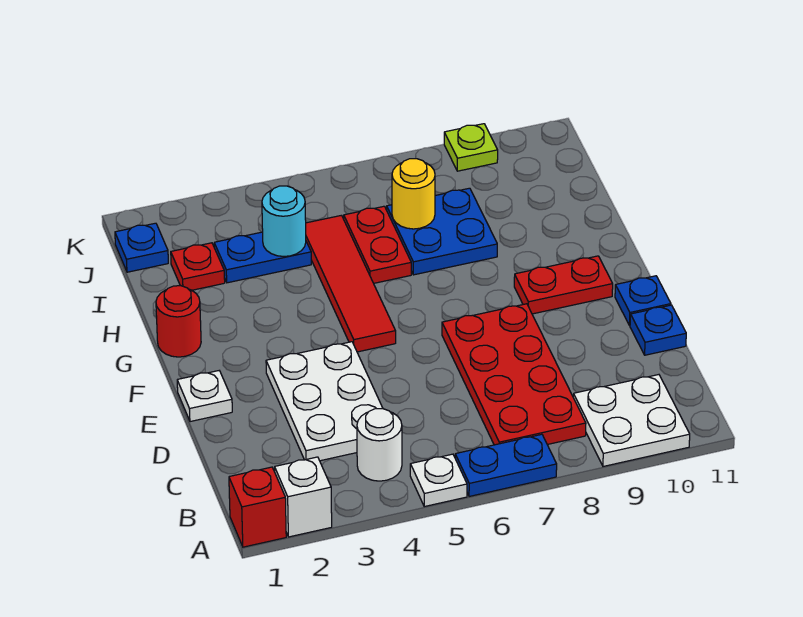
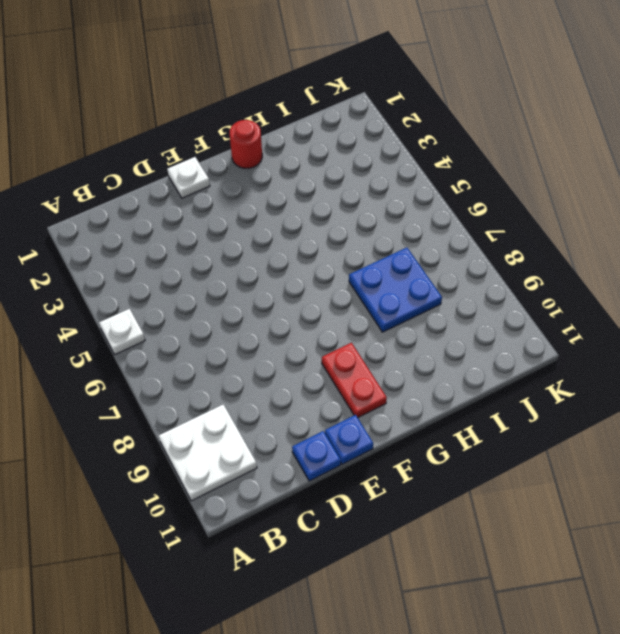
none -> red 1x1 brick [229,467,286,547]
none -> white 1x1 brick [275,457,332,537]
none -> blue 1x2 plate [455,434,557,497]

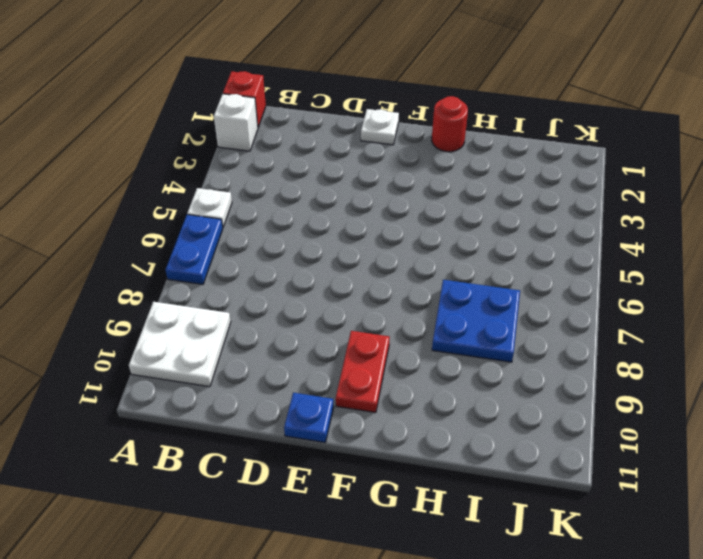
none -> white 1x1 round brick [357,409,402,481]
none -> red 2x4 plate [442,304,586,445]
none -> white 2x3 plate [266,342,383,461]

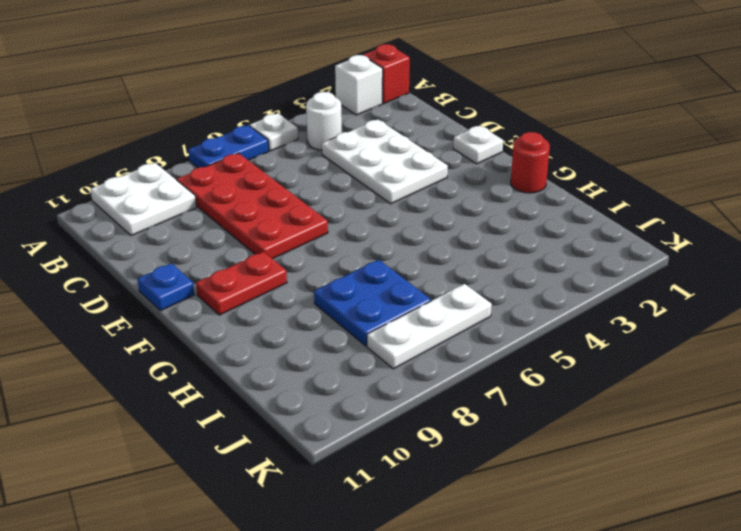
white 1x3 plate [367,284,492,369] -> none
none -> blue 1x1 plate [630,305,686,355]
none -> red 1x4 tile [306,215,396,352]
none -> red 1x2 plate [344,206,411,283]

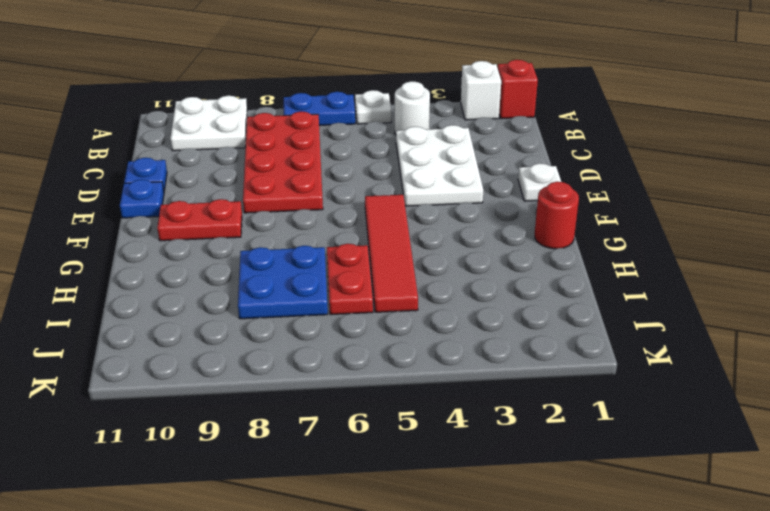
none -> red 1x1 plate [171,243,225,290]
none -> blue 1x2 plate [214,232,311,283]
none -> blue 1x1 plate [115,223,168,272]

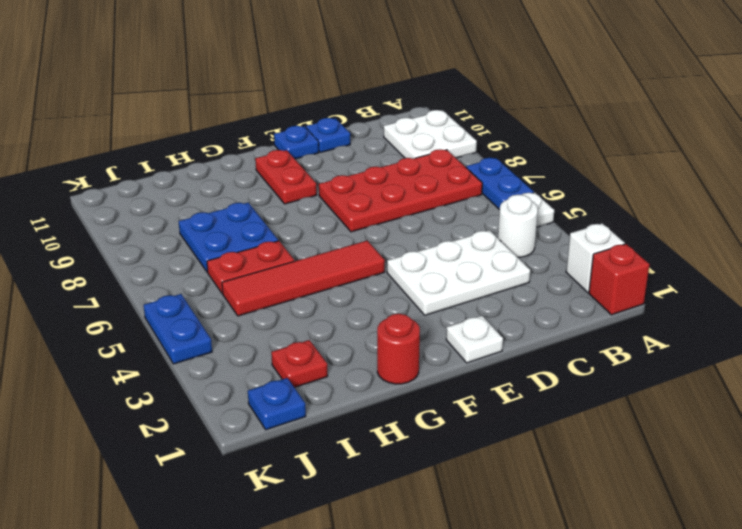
blue 1x2 plate [143,294,212,364] -> blue 1x2 plate moved to [214,232,311,283]
none -> lime 1x1 plate [444,124,498,171]
none -> cyan 1x1 round brick [262,186,306,256]
none -> yellow 1x1 round brick [392,159,435,229]

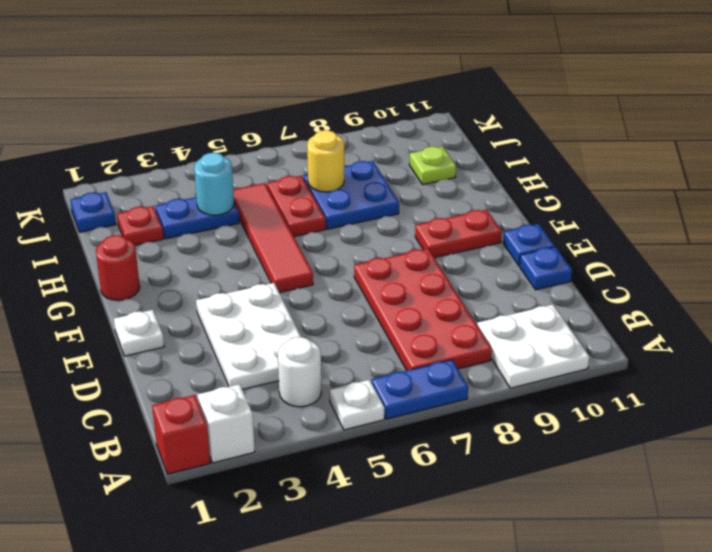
lime 1x1 plate [409,147,456,185] -> lime 1x1 plate moved to [444,124,498,171]

